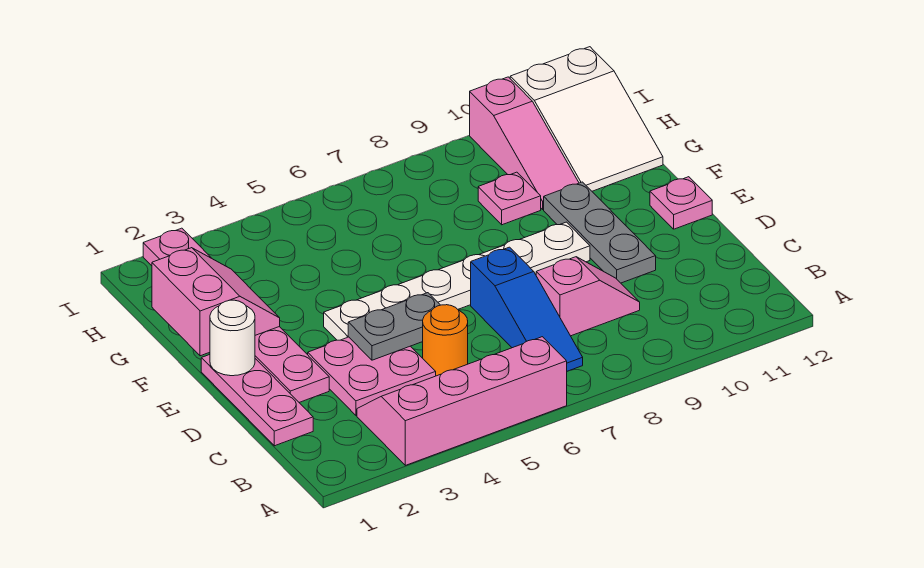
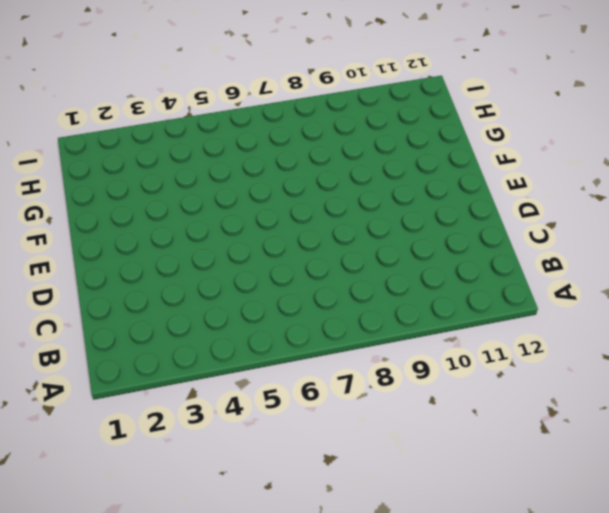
none -> pink 2x4 slope [357,337,567,465]
none -> blue 1x3 slope [471,247,583,371]
none -> pink 1x3 plate [201,355,313,446]

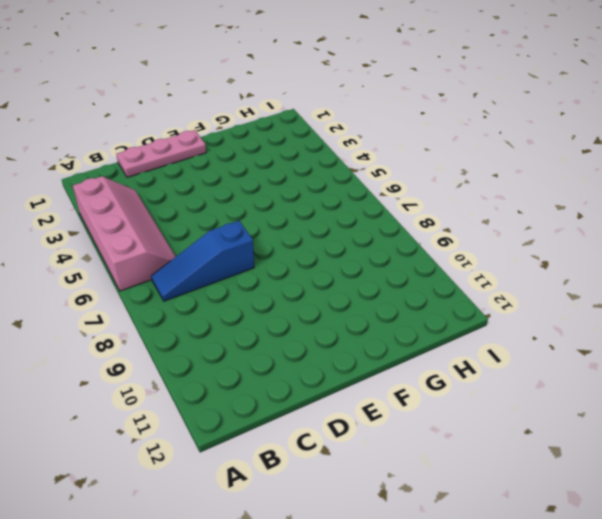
none -> pink 2x2 plate [307,337,436,415]
none -> orange 1x1 round brick [423,305,468,376]
none -> pink 1x2 slope [536,257,640,336]

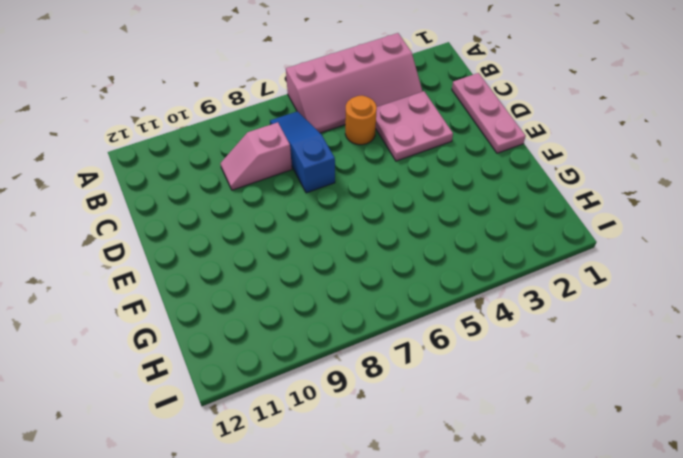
none -> pink 1x6 plate [143,228,329,402]
none -> grey 1x3 plate [544,182,656,283]
none -> white 1x6 plate [324,222,590,340]

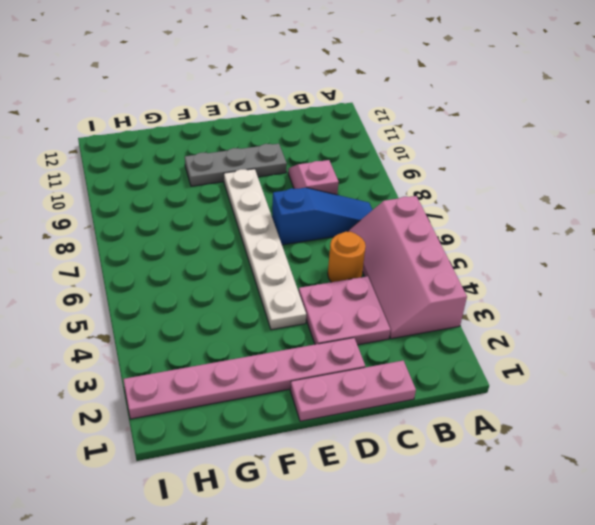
none -> pink 1x1 plate [650,177,712,229]
none -> pink 1x1 plate [478,172,541,225]
none -> pink 1x3 slope [470,77,579,209]

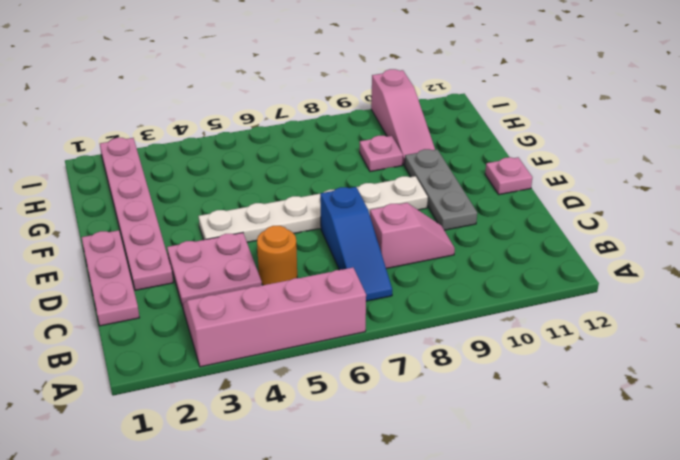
none -> white 2x3 slope [510,47,663,191]
none -> grey 1x2 plate [348,293,440,360]
none -> white 1x1 round brick [210,300,255,376]

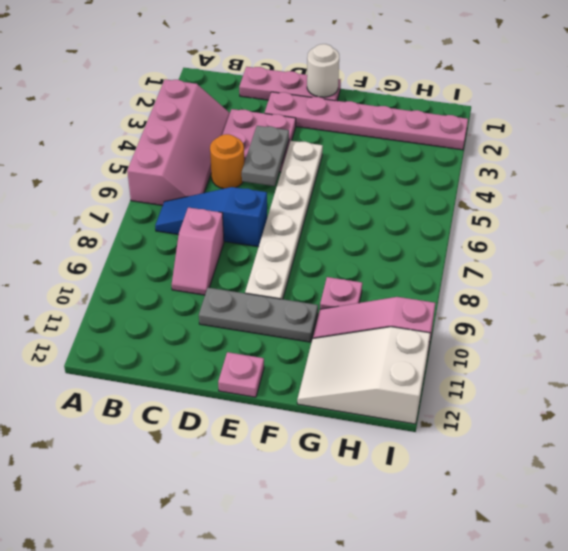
none -> pink 2x2 slope [152,248,280,356]

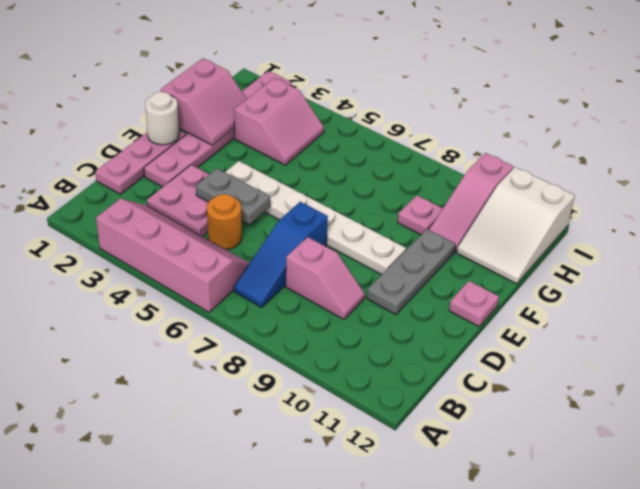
pink 2x2 slope [234,78,324,165] -> none

